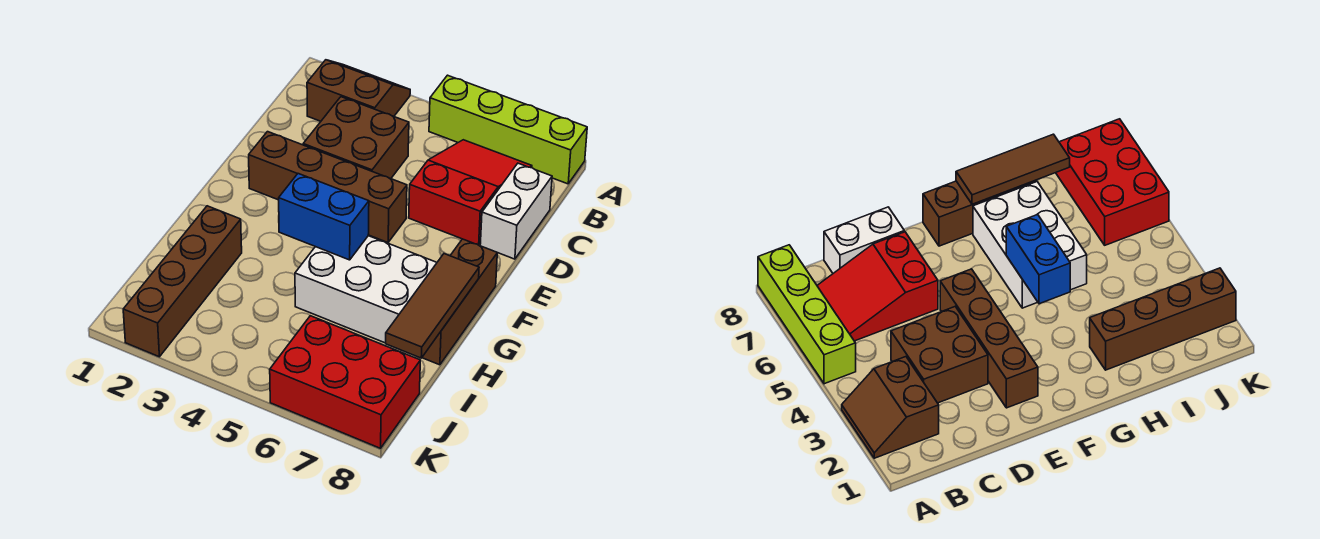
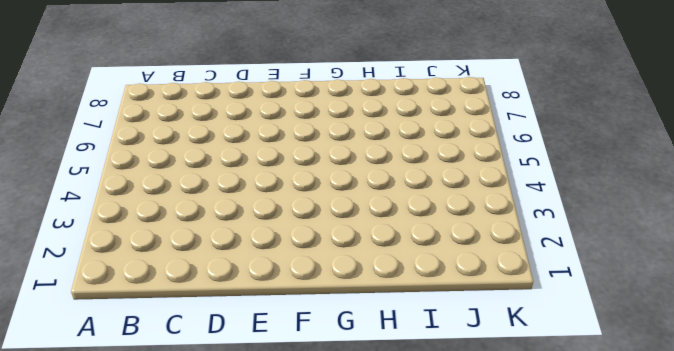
none -> brown 2x2 slope [307,60,410,121]
none -> lime 1x4 brick [429,75,587,184]
none -> red 2x3 slope [409,140,532,245]

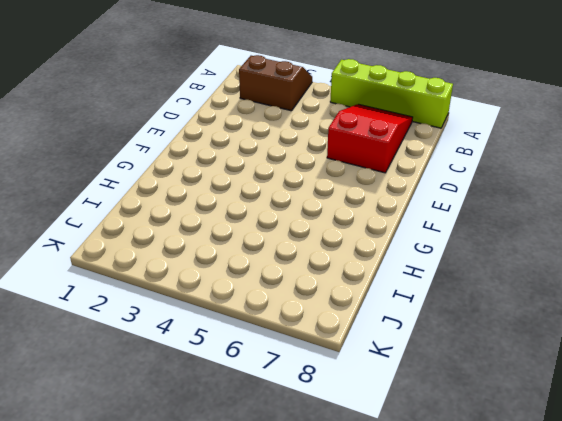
none -> brown 2x2 brick [303,97,409,179]
none -> white 1x2 brick [480,163,552,259]
none -> brown 1x4 brick [249,132,407,243]

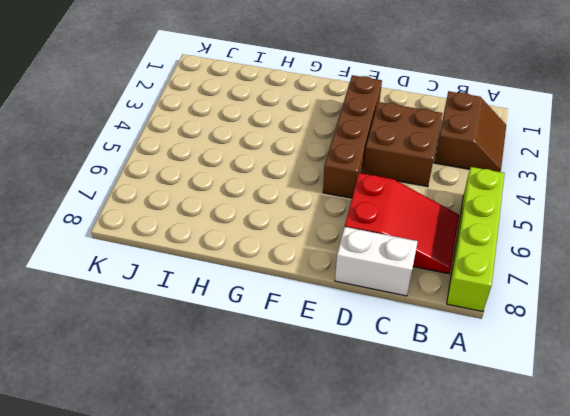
none -> brown 1x3 brick [422,239,497,365]
none -> white 2x3 brick [295,236,437,343]
none -> brown 1x4 brick [123,206,242,357]

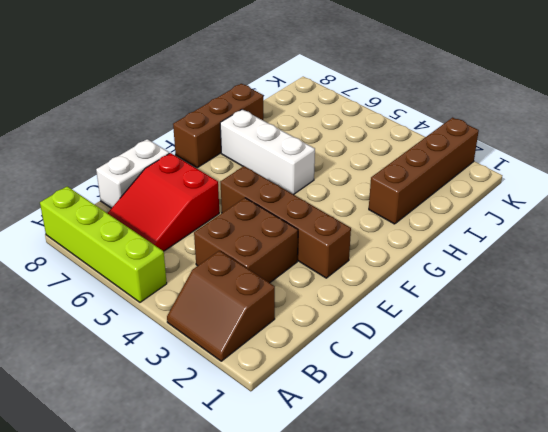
white 1x3 brick [220,109,315,195] -> white 2x3 brick [295,236,437,343]
none -> red 2x3 brick [270,316,420,448]
none -> blue 1x2 brick [279,174,369,260]
none -> brown 1x3 tile [386,254,479,358]

